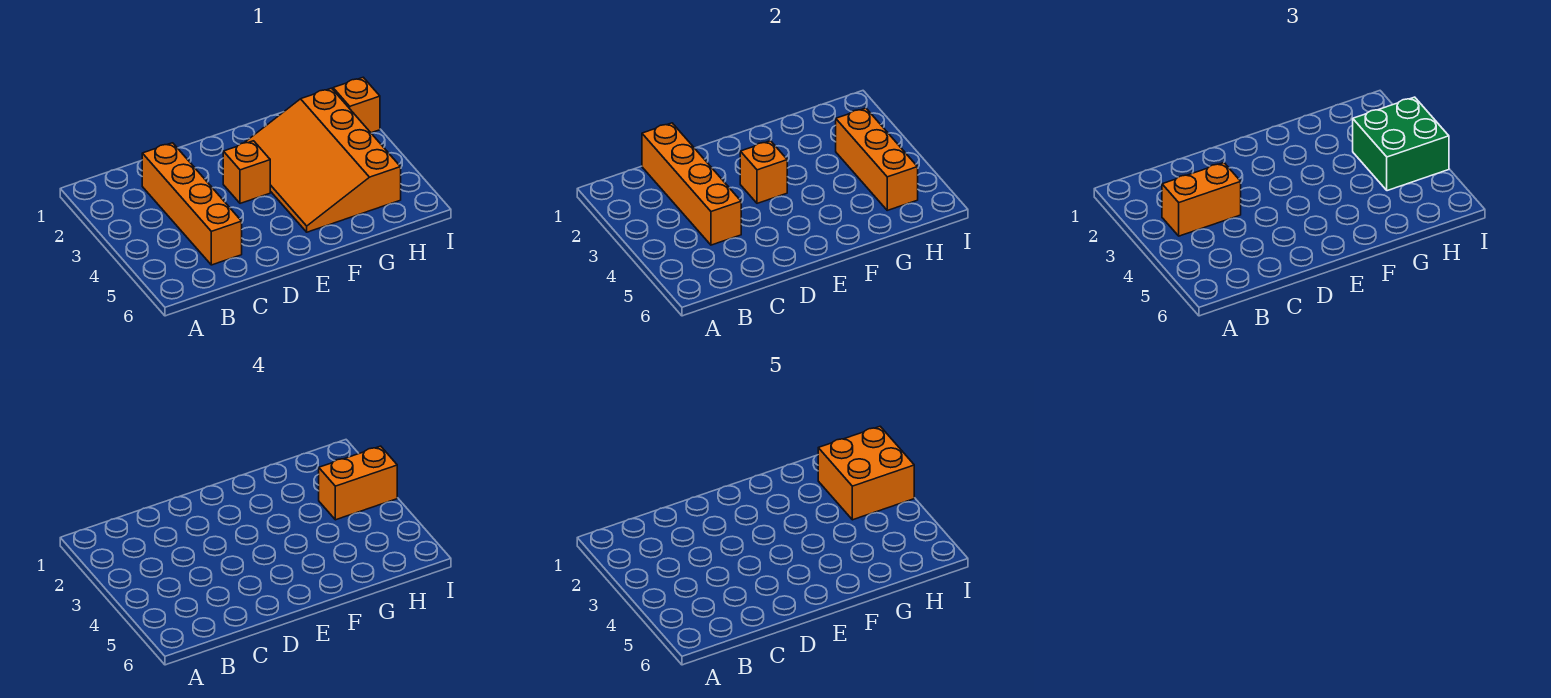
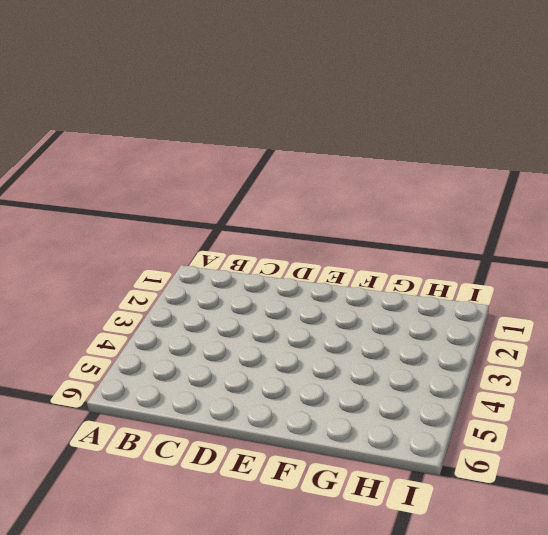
none -> orange 1x4 brick [142,143,242,265]
none -> orange 1x1 brick [223,141,270,203]

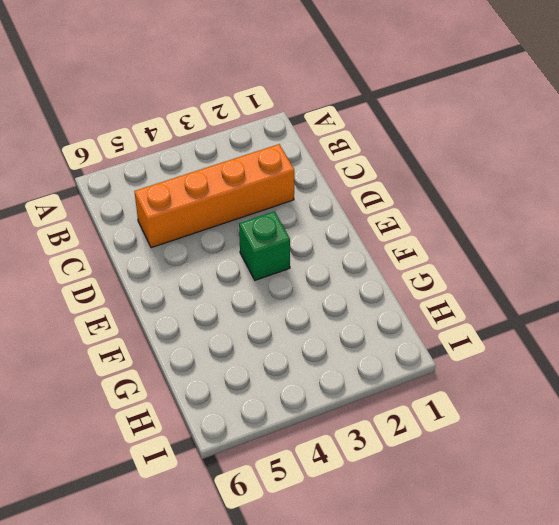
green 1x1 brick [239,211,290,280] -> orange 1x1 brick [223,141,270,203]
none -> orange 3x4 slope [244,88,401,232]
none -> orange 1x1 brick [333,77,380,133]

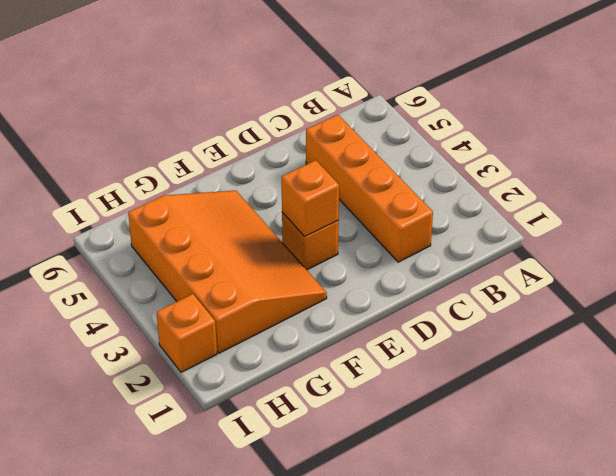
none -> orange 1x4 brick [642,123,741,245]
none -> orange 1x3 brick [836,108,918,210]

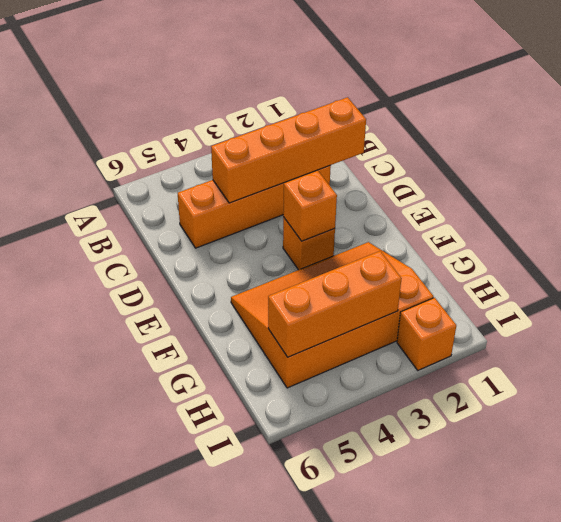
none -> orange 1x2 brick [1162,163,1241,236]
none -> green 2x2 brick [1353,97,1449,191]

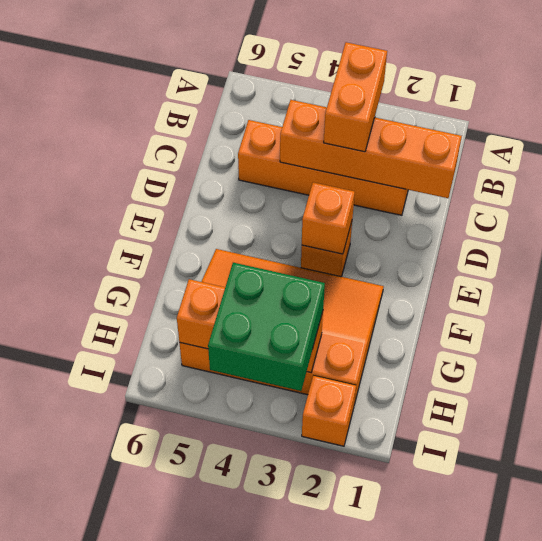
none -> orange 1x2 brick [319,446,397,520]
none -> orange 2x2 brick [818,426,914,520]

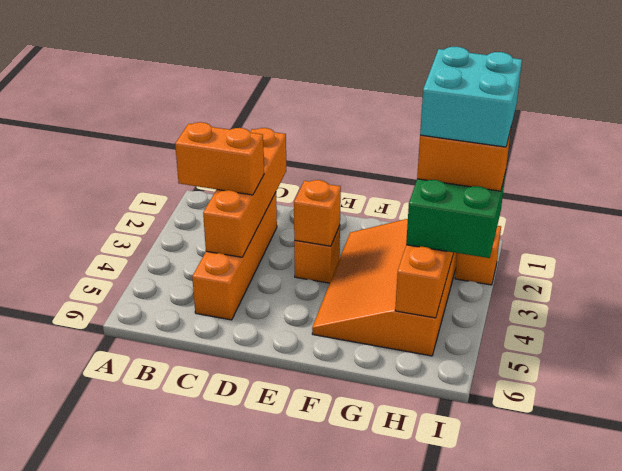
cyan 2x2 brick [420,47,522,147] -> orange 2x2 brick [818,426,914,520]

